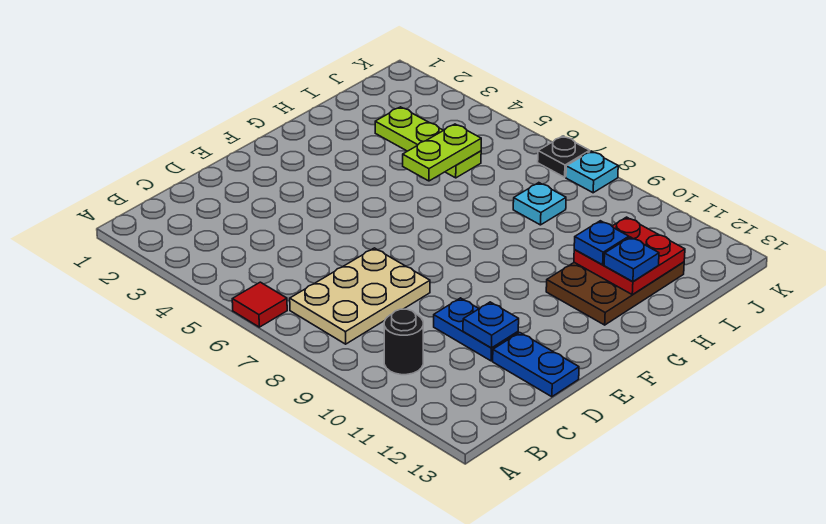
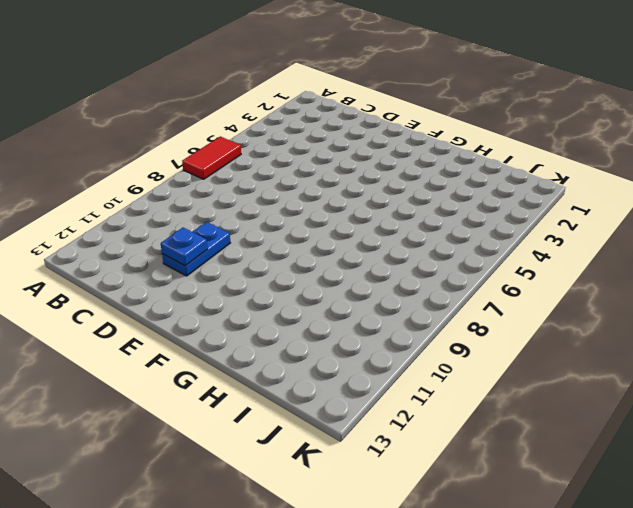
red 1x2 tile [182,136,241,179] -> red 1x1 tile [232,282,287,327]
none -> tan 2x3 plate [290,248,430,344]
none -> black 1x1 round brick [384,309,423,375]
none -> blue 1x2 plate [493,333,579,397]

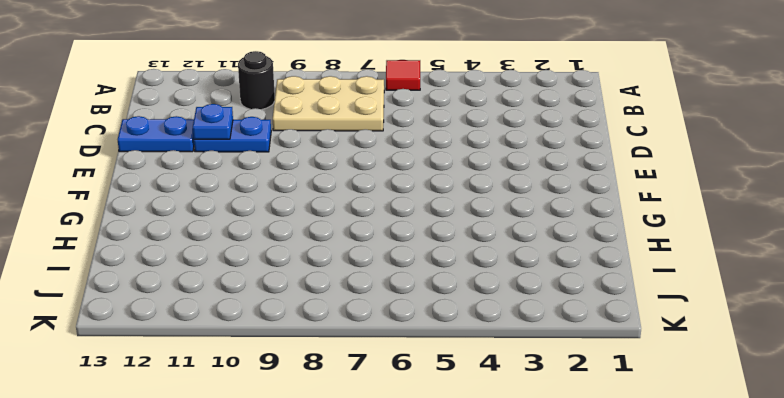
tan 2x3 plate [273,76,384,131] -> tan 2x3 plate turned to [290,248,430,344]
none -> brown 2x3 plate [546,262,684,325]
none -> lime 1x3 plate [375,107,481,178]
none -> cyan 1x1 plate [513,183,566,225]

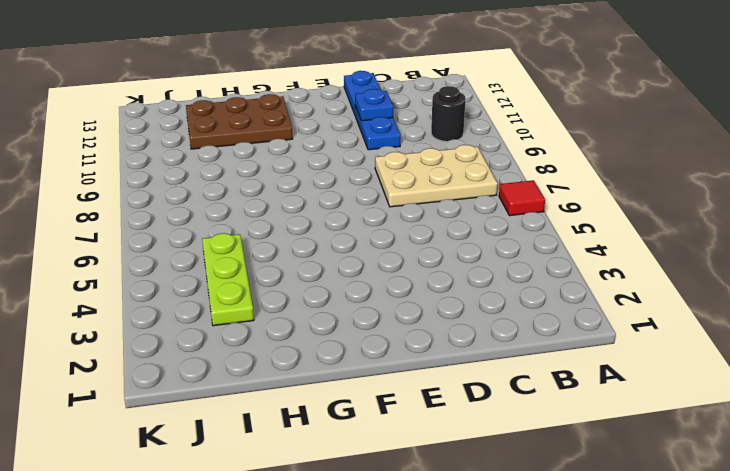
none -> cyan 1x1 plate [513,183,566,225]
none -> black 1x1 plate [538,136,590,177]
none -> cyan 1x1 plate [566,151,618,193]

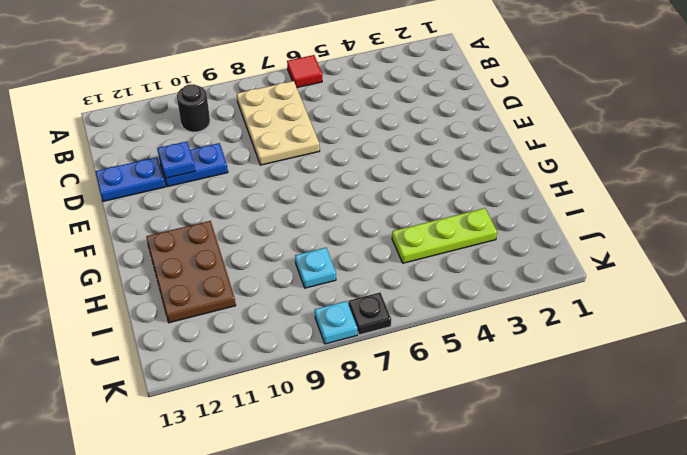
none -> lime 1x2 plate [403,124,481,181]
none -> red 2x2 plate [574,217,685,295]
none -> blue 1x1 plate [574,221,629,265]

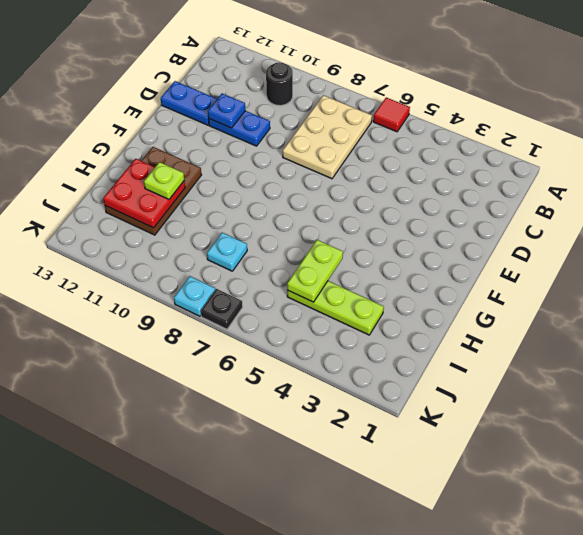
lime 1x1 plate [144,162,184,199] -> blue 1x1 plate [574,221,629,265]
none -> blue 1x1 plate [604,237,659,282]

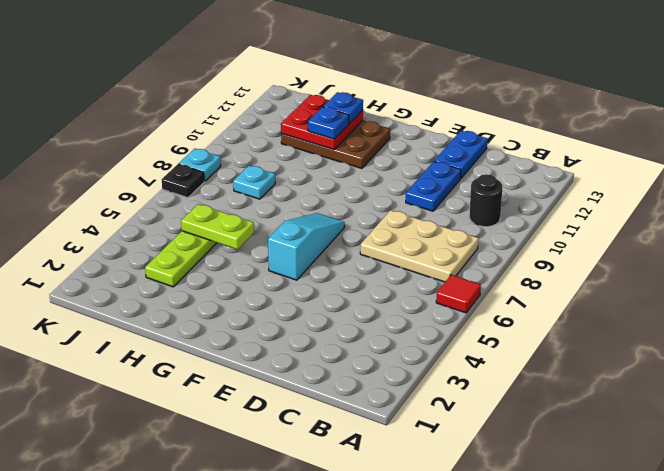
cyan 1x3 slope [268,213,345,280] -> none
none -> blue 1x1 plate [463,302,519,348]

